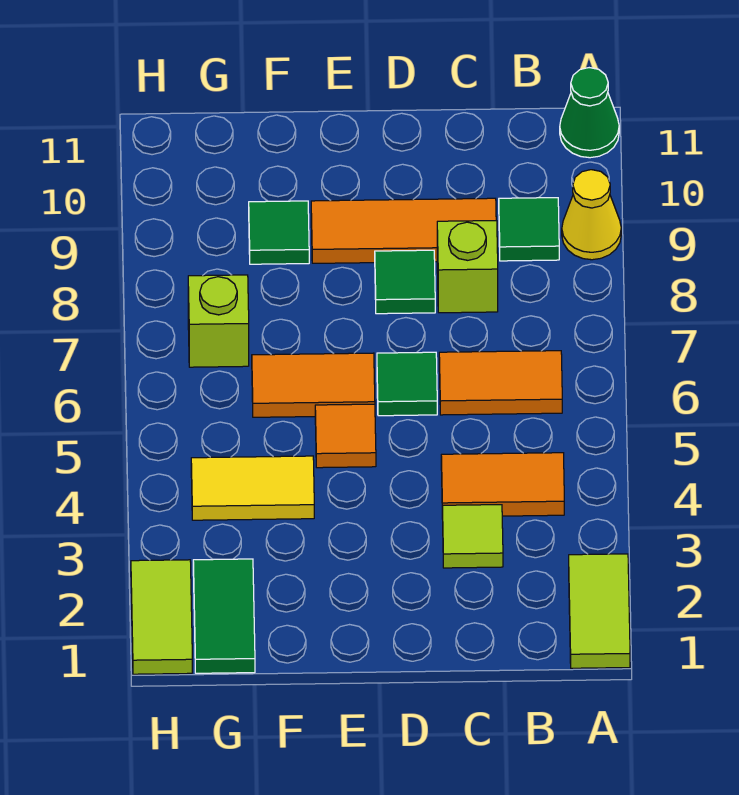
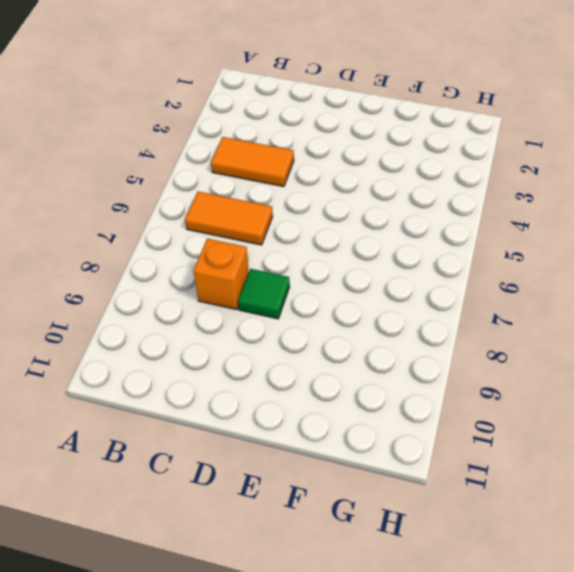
orange 1x1 brick [193,239,249,310] -> lime 1x1 brick [437,221,498,313]
none -> lime 1x2 tile [569,554,630,668]
none -> yellow 1x1 cone [562,170,621,260]
none -> green 1x1 cone [560,68,619,158]

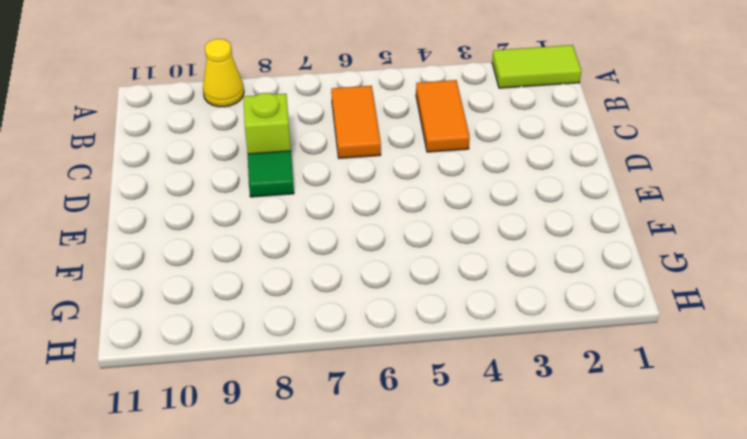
none -> green 1x1 cone [560,68,619,158]
none -> green 1x1 tile [499,198,559,261]
none -> lime 1x1 tile [442,505,503,568]

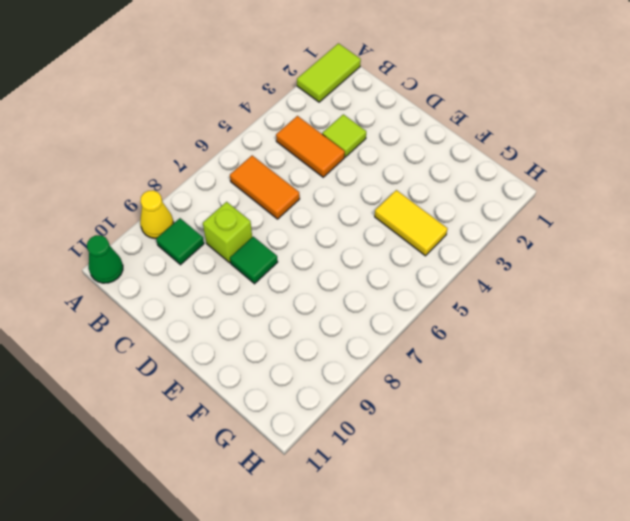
none -> orange 1x3 tile [311,198,496,263]
none -> green 1x1 tile [377,352,437,416]
none -> orange 1x1 tile [315,404,376,468]

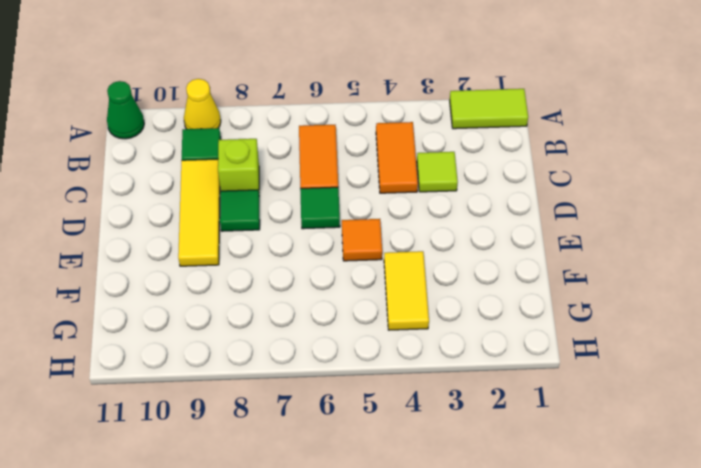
yellow 1x3 tile [178,159,220,266] -> orange 1x3 tile [311,198,496,263]
none -> orange 1x2 tile [252,353,375,417]
none -> green 1x1 tile [249,201,309,264]
none -> green 1x2 tile [193,559,255,673]

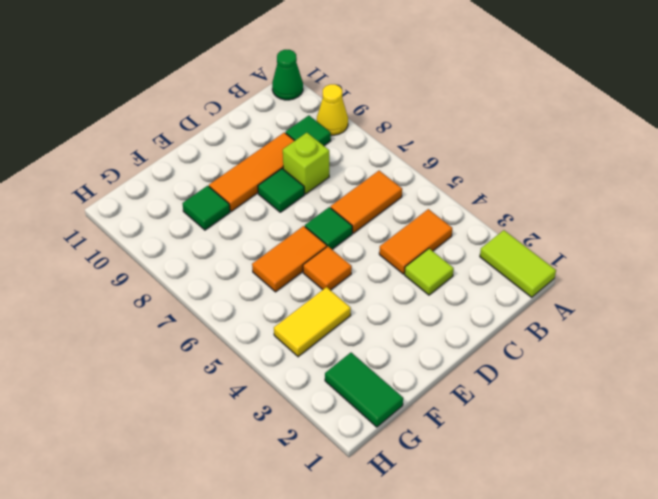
none -> lime 1x1 brick [188,275,249,367]
none -> lime 1x2 tile [131,560,192,674]

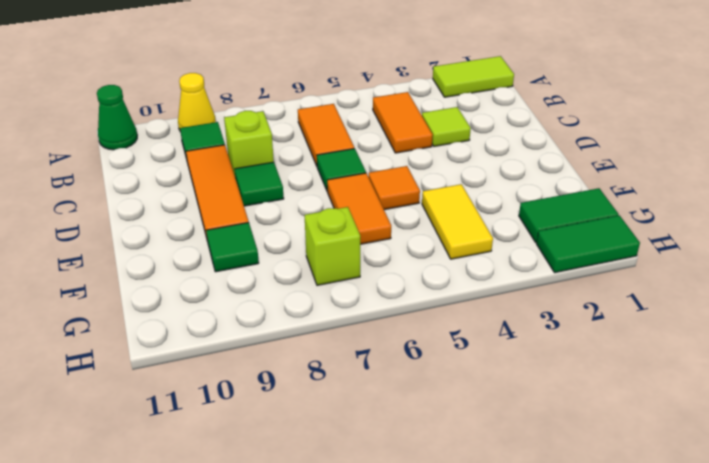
green 1x2 tile [537,215,640,273] -> lime 1x2 tile [131,560,192,674]

